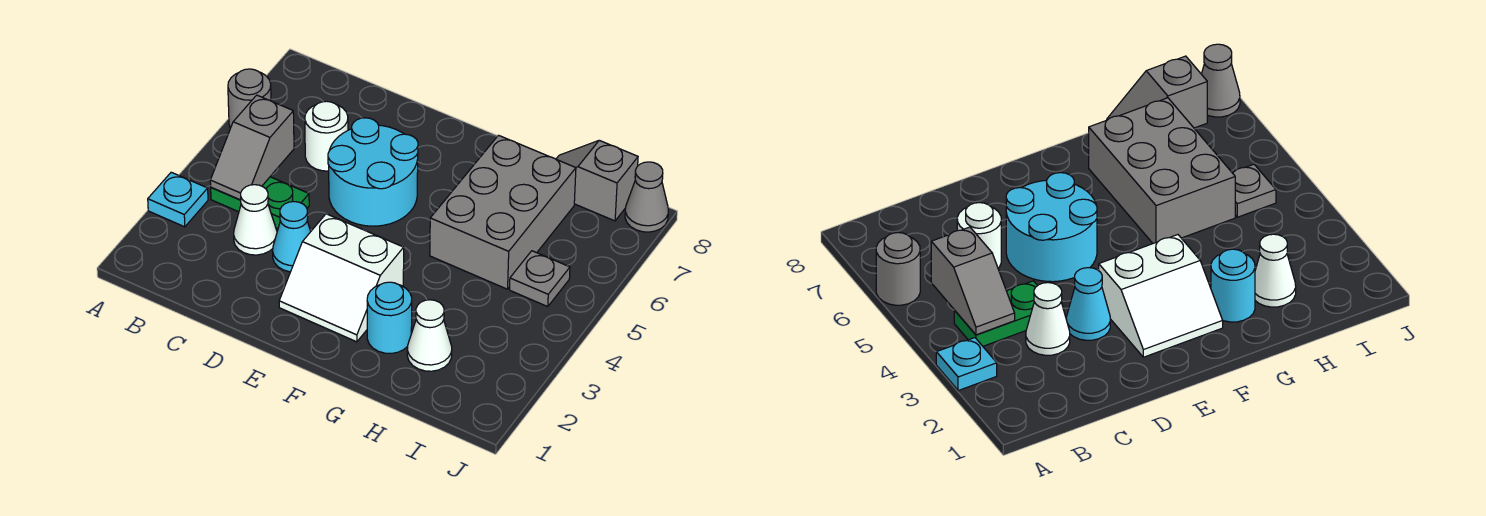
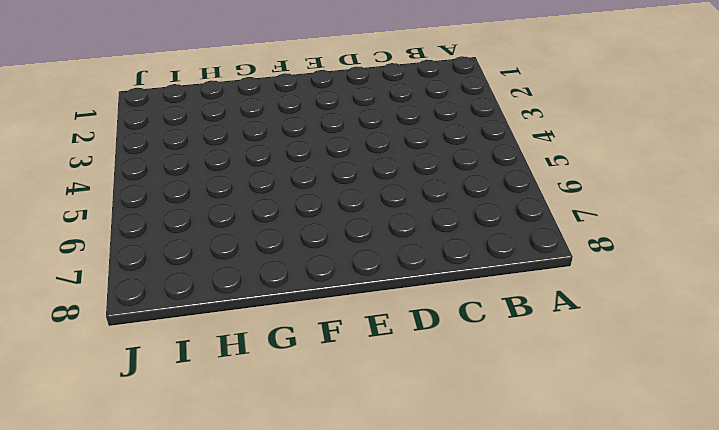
none -> cyan 1x1 plate [148,172,208,227]
none -> grey 1x1 round brick [228,69,271,128]
none -> green 1x2 plate [211,177,309,229]

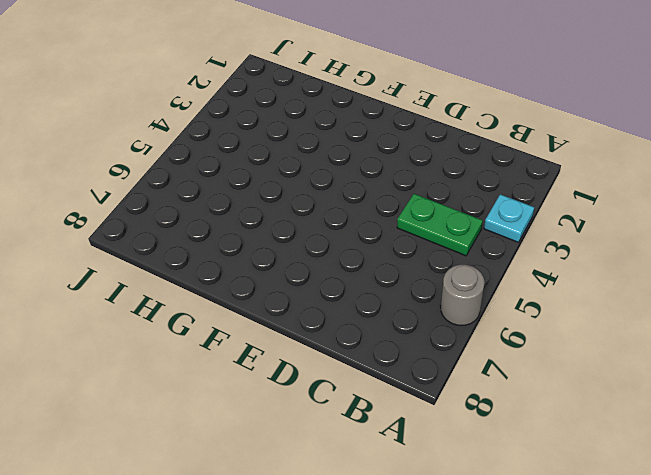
none -> white 1x1 cone [234,185,277,255]
none -> white 1x1 round brick [305,101,348,171]
none -> cyan 1x1 cone [273,202,311,272]

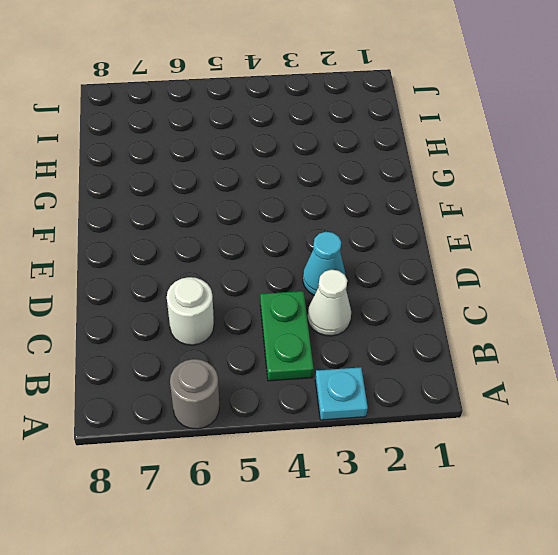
none -> cyan 2x2 round brick [328,118,418,226]
none -> white 2x2 slope [279,214,404,342]
none -> cyan 1x1 round brick [367,282,412,353]

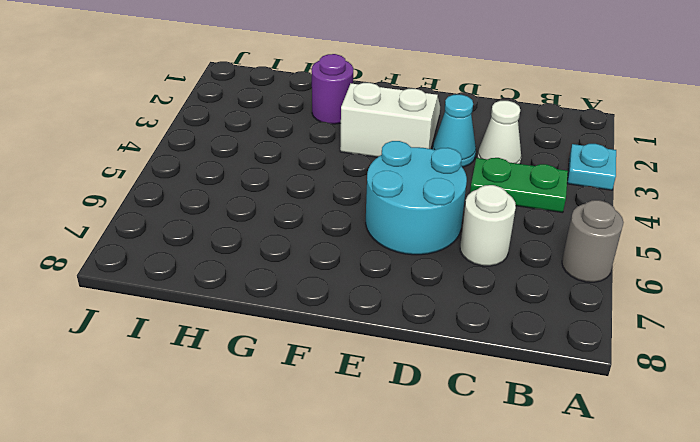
purple 1x1 round brick [312,54,353,124] -> cyan 1x1 round brick [367,282,412,353]
none -> grey 2x3 brick [430,135,576,289]
none -> white 1x1 cone [407,300,452,371]
none -> grey 1x2 slope [556,140,638,221]

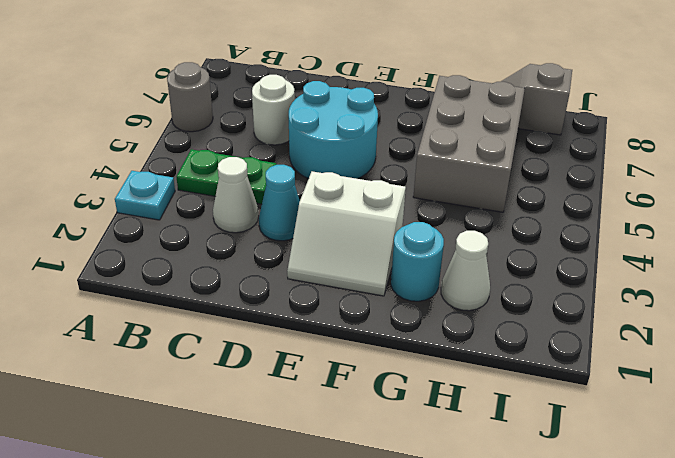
none -> grey 1x1 plate [510,251,570,307]
none -> grey 1x1 cone [625,162,668,232]
none -> grey 1x2 slope [210,95,294,200]

